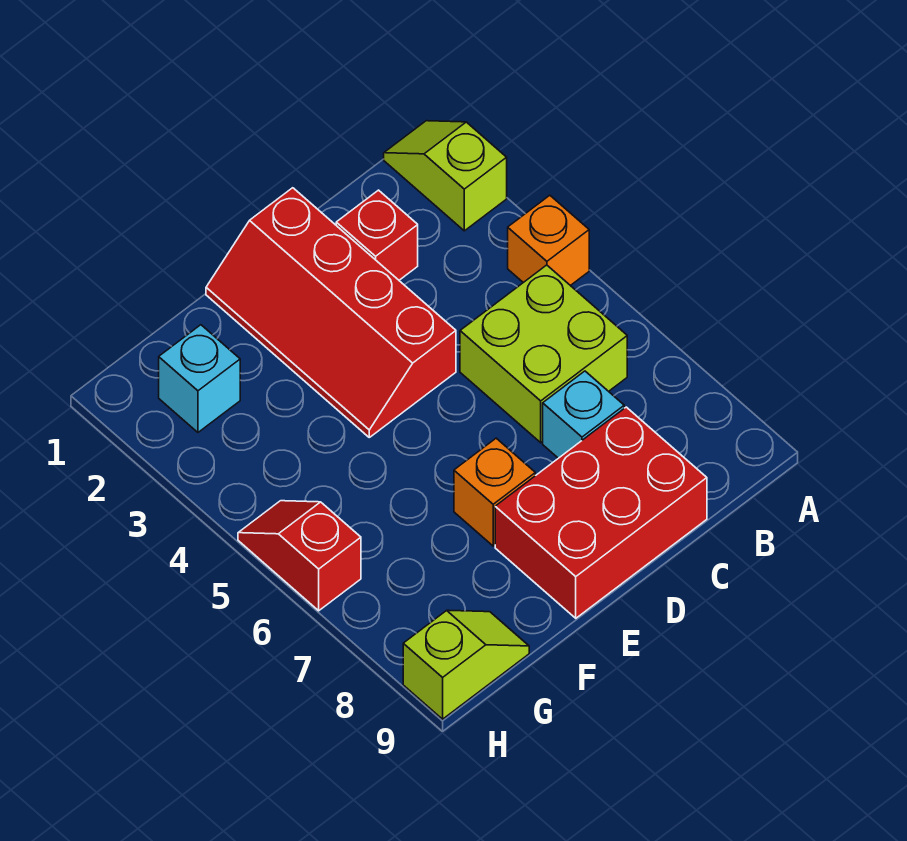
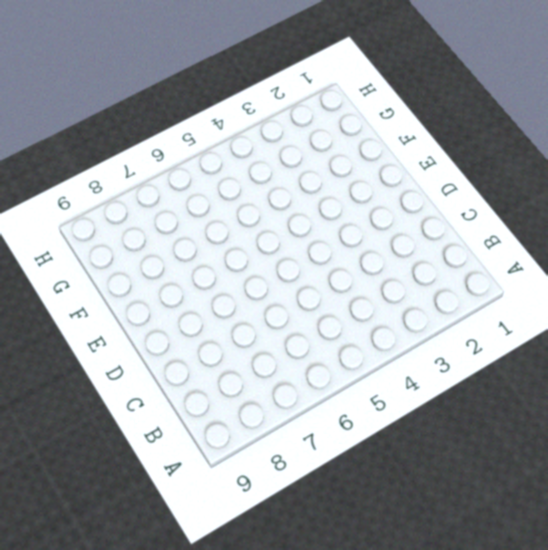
none -> lime 1x2 slope [384,121,507,231]
none -> orange 1x1 brick [508,195,589,286]

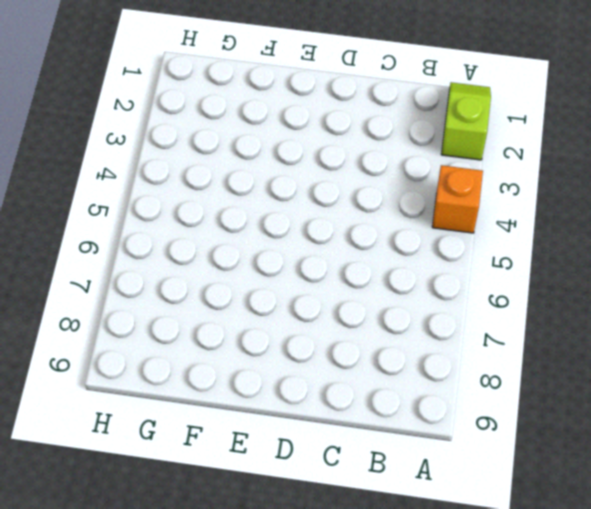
none -> lime 2x2 brick [460,265,627,443]
none -> red 1x1 brick [336,190,418,280]

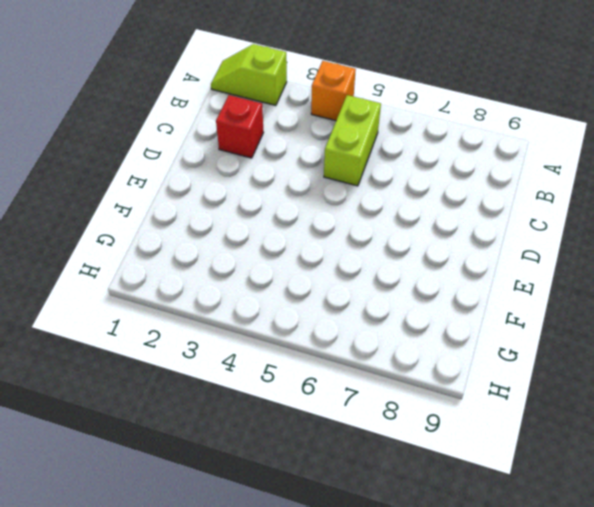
lime 1x2 brick [324,95,381,186] -> lime 2x2 brick [460,265,627,443]
none -> cyan 1x1 brick [543,371,624,458]
none -> red 2x3 brick [495,407,707,618]

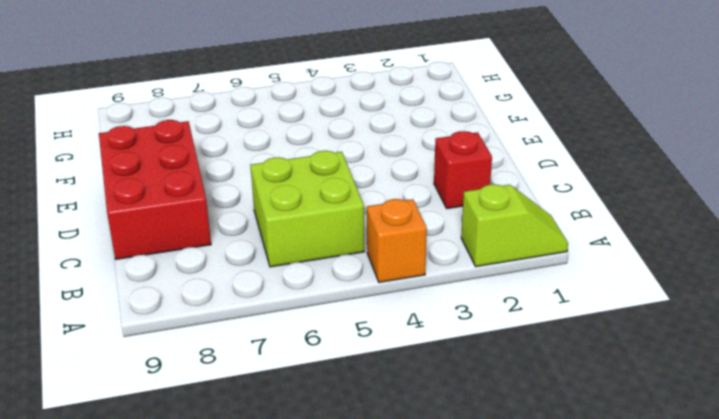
none -> cyan 1x1 brick [543,371,624,458]
none -> red 2x4 slope [206,188,456,437]

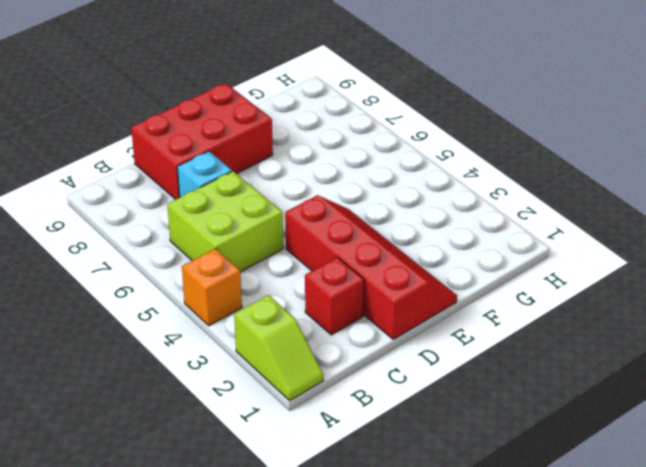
none -> orange 1x1 brick [454,438,535,546]
none -> cyan 1x1 brick [159,325,240,432]

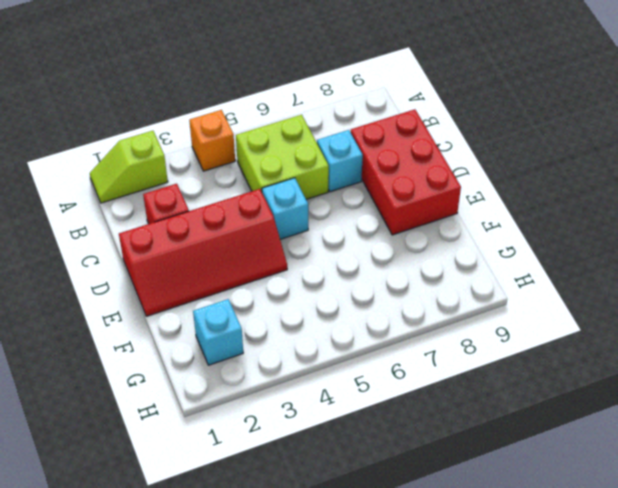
cyan 1x1 brick [262,178,308,239] -> none
none -> orange 1x1 brick [454,438,535,546]
none -> lime 1x2 slope [403,610,529,719]

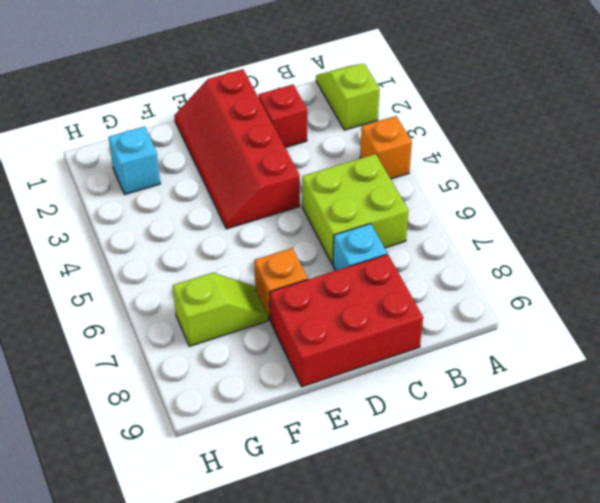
lime 1x2 slope [173,273,268,346] -> lime 1x2 slope moved to [403,610,529,719]
none -> red 1x2 slope [238,501,361,611]

